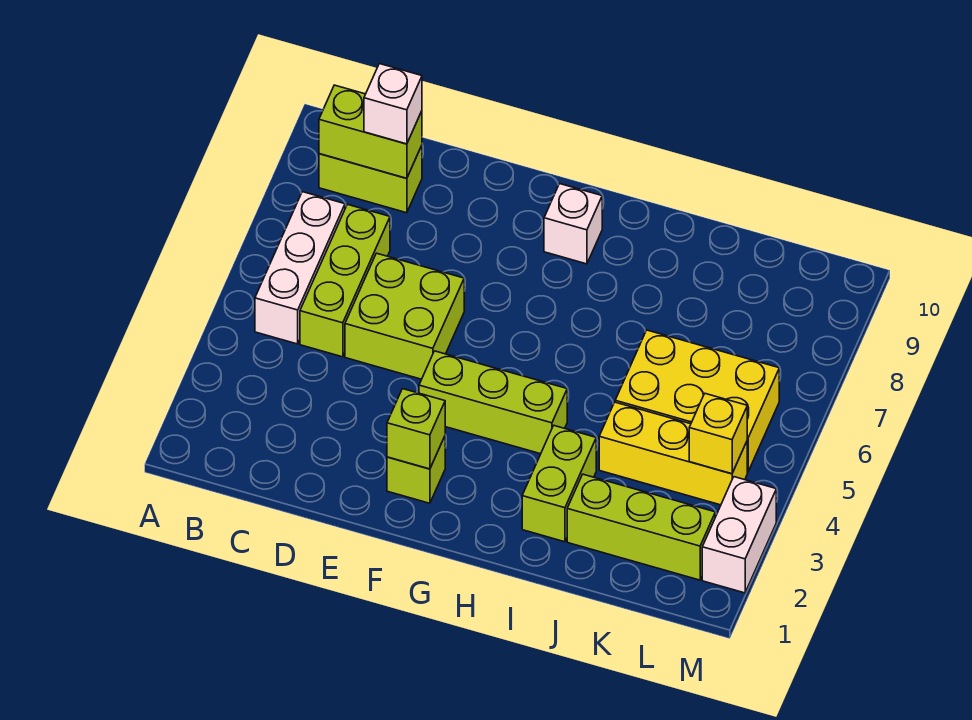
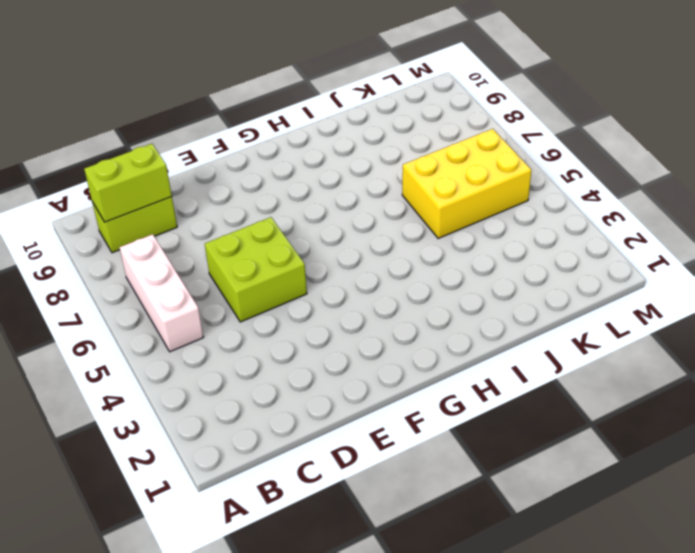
none -> lime 1x3 brick [300,204,390,357]
none -> lime 1x1 brick [387,436,445,503]
none -> lime 1x3 brick [419,351,567,454]

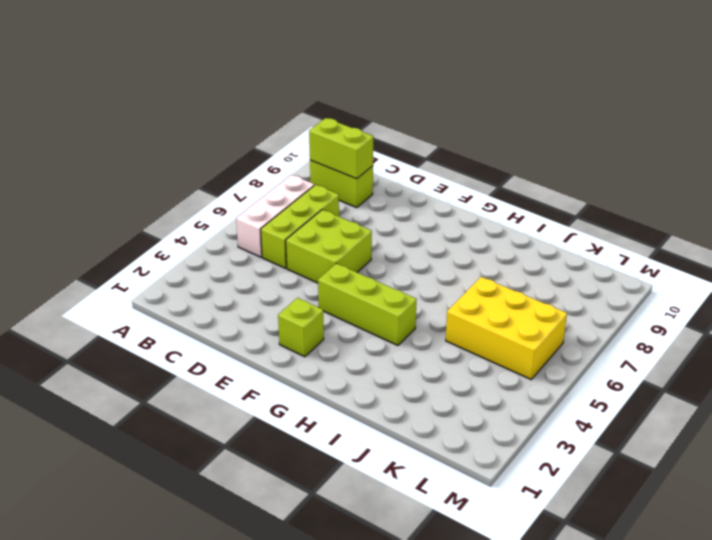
none -> white 1x1 brick [544,184,602,264]
none -> lime 1x2 brick [522,426,596,542]
none -> lime 1x3 brick [567,474,715,580]

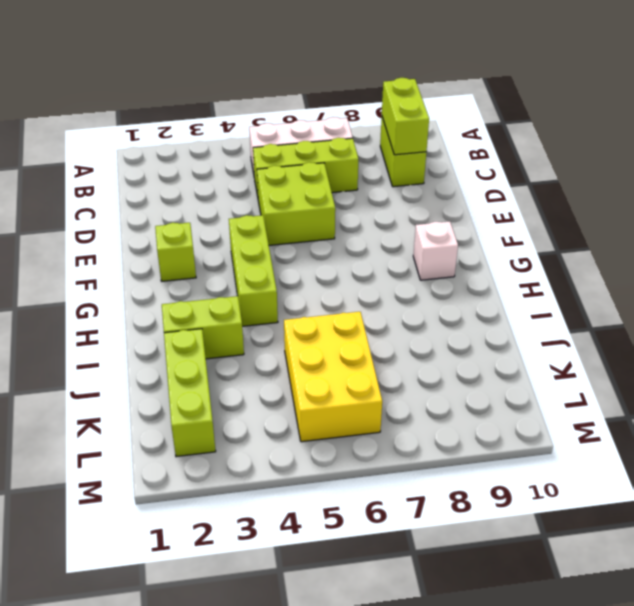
none -> yellow 1x3 brick [599,402,747,505]
none -> white 1x2 brick [702,477,776,593]
none -> lime 1x1 brick [387,389,445,469]

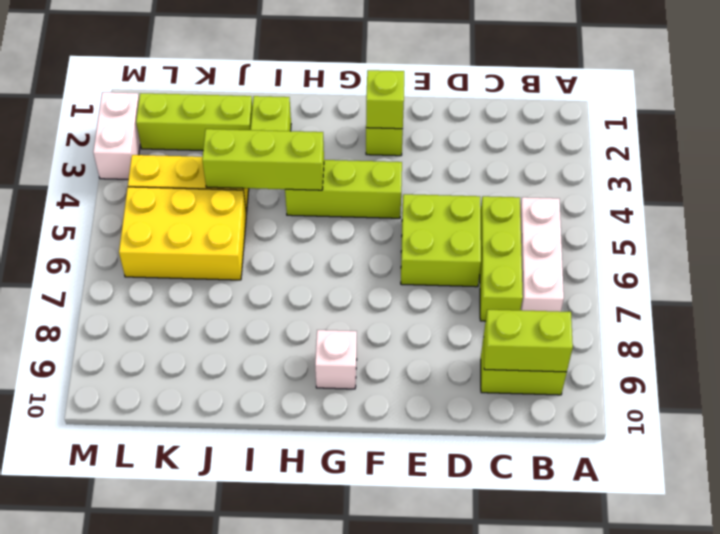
lime 1x3 brick [202,129,324,190] -> none
none -> yellow 1x1 brick [689,394,747,474]
none -> white 1x1 brick [364,64,422,144]

